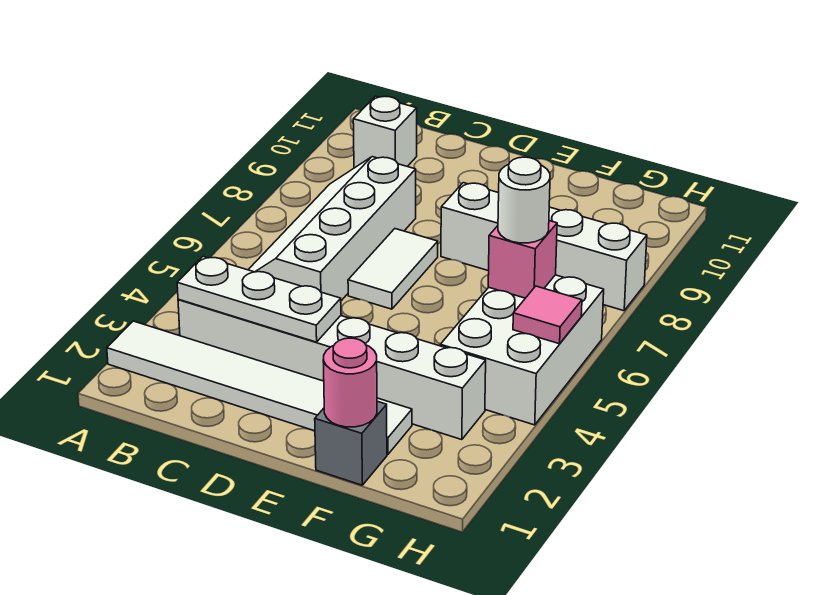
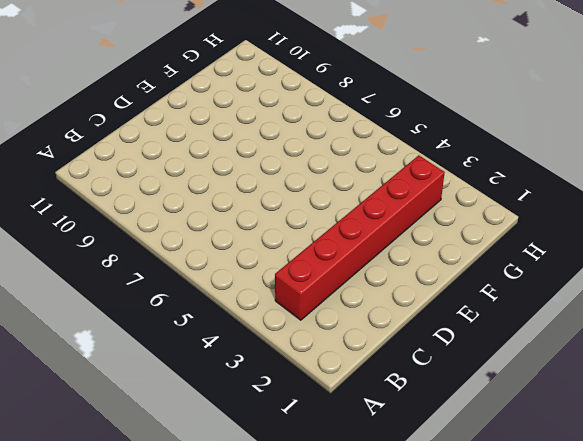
red 1x6 brick [275,155,445,320] -> white 1x6 brick [178,299,486,440]
none -> white 1x6 tile [107,321,412,454]
none -> white 2x4 slope [248,157,416,301]
none -> white 1x1 brick [353,96,417,168]

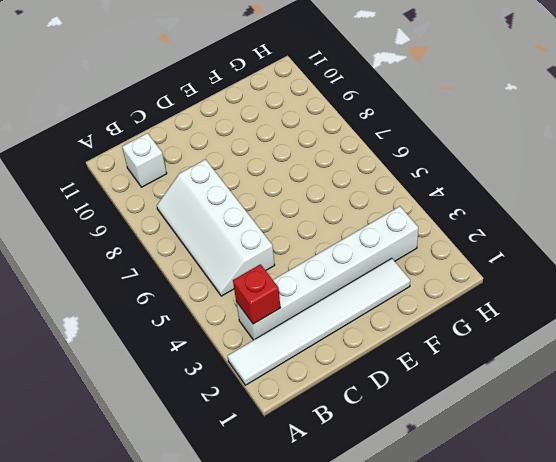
red 1x1 brick [233,264,281,324] -> white 1x3 plate [177,256,341,342]
none -> white 1x2 tile [348,229,438,309]
none -> white 1x4 brick [441,183,647,311]
none -> grey 1x1 brick [315,401,387,485]

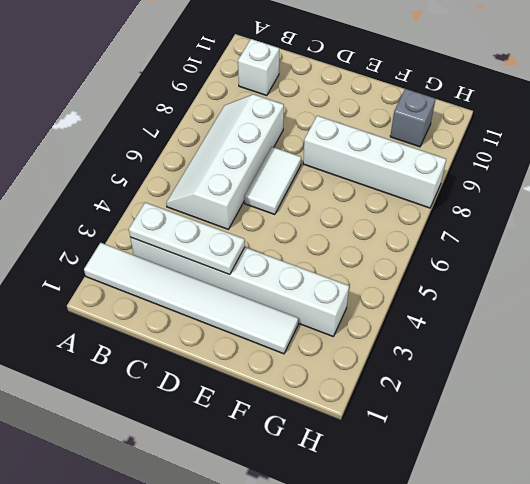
grey 1x1 brick [390,89,435,147] -> grey 1x1 brick moved to [315,401,387,485]
none -> white 2x3 brick [440,275,604,425]
none -> pink 1x1 round brick [323,338,377,427]
none -> pink 1x1 brick [488,221,557,298]

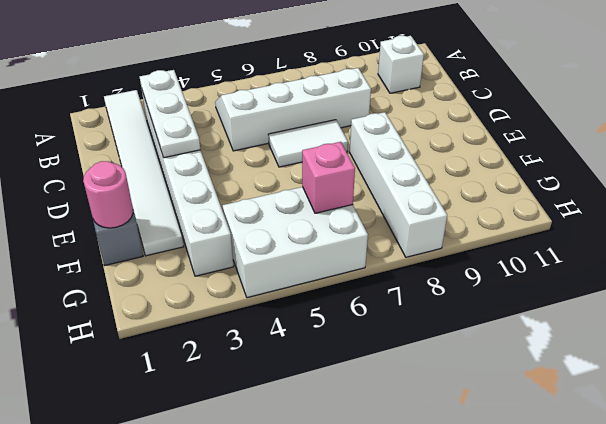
none -> pink 1x1 tile [513,286,582,344]
none -> white 1x1 round brick [498,157,550,243]

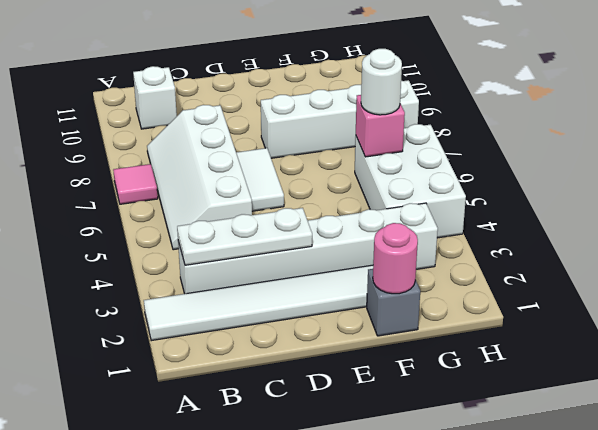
pink 1x1 tile [113,164,158,204] -> pink 1x1 tile moved to [513,286,582,344]

